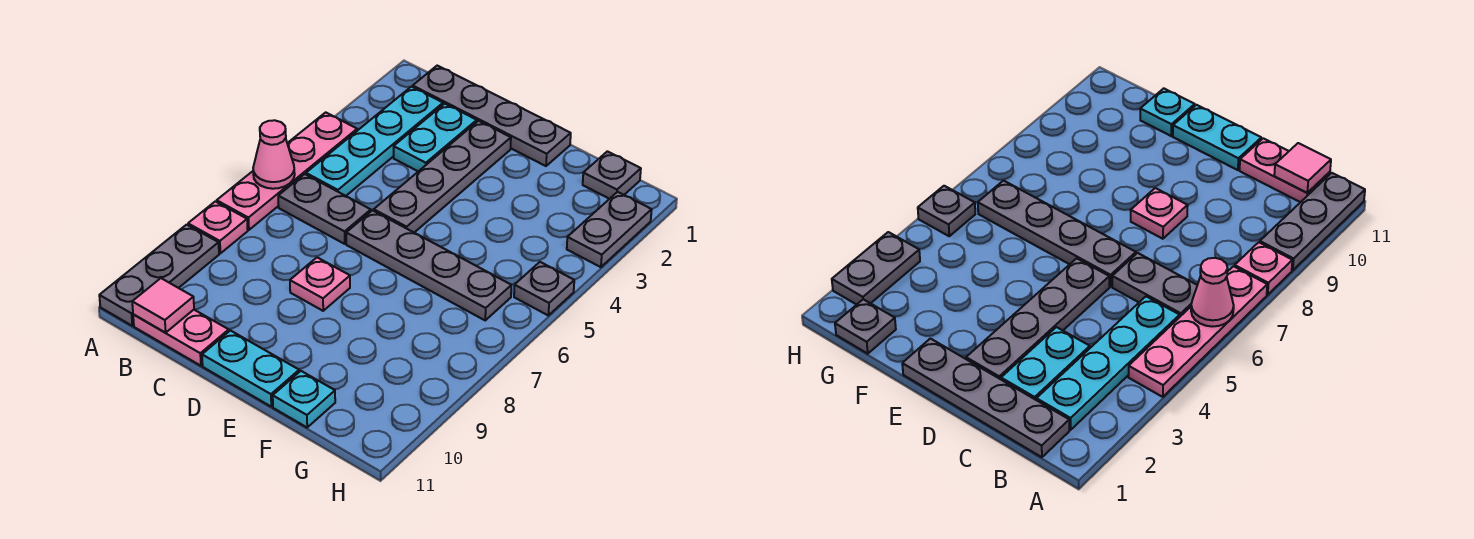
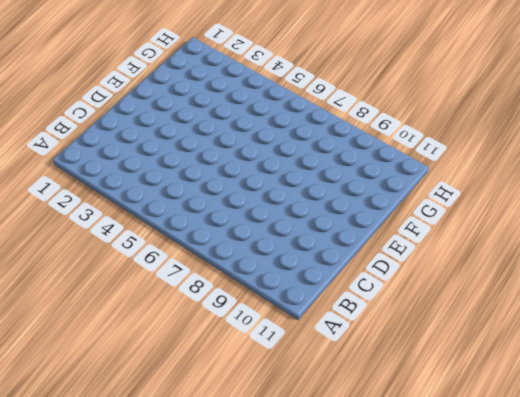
none -> pink 1x4 plate [217,112,357,230]
none -> pink 1x1 plate [188,201,248,253]
none -> grey 1x3 plate [99,225,219,326]

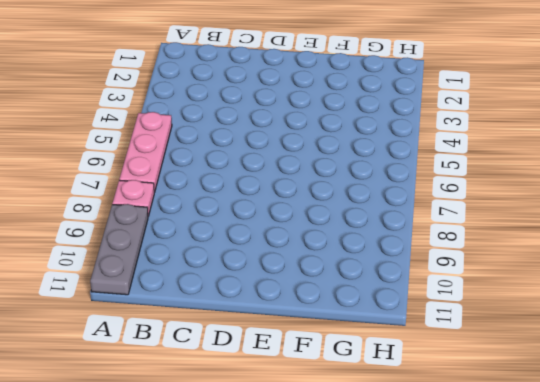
pink 1x3 plate [119,112,172,192] -> pink 1x4 plate [217,112,357,230]
none -> grey 1x4 plate [413,66,571,166]
none -> cyan 1x4 plate [306,87,443,196]
none -> grey 1x2 plate [278,174,371,244]

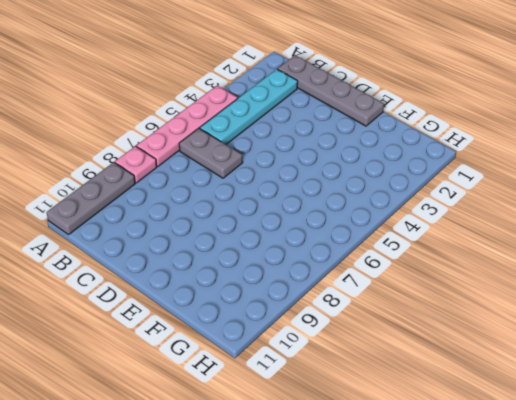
none -> pink 1x2 plate [133,310,229,366]
none -> cyan 1x2 plate [394,104,477,171]
none -> grey 1x4 plate [374,121,511,232]

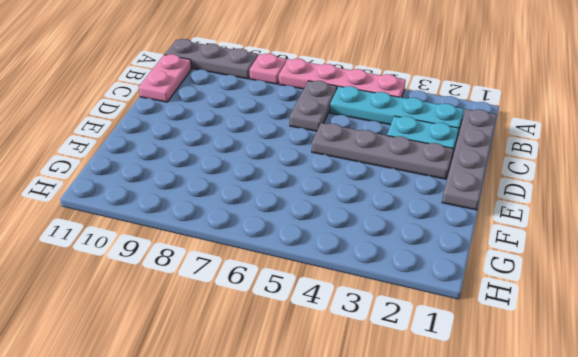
none -> grey 1x4 plate [346,211,511,320]
none -> pink 1x1 plate [290,258,350,311]
none -> cyan 1x2 plate [202,331,299,407]

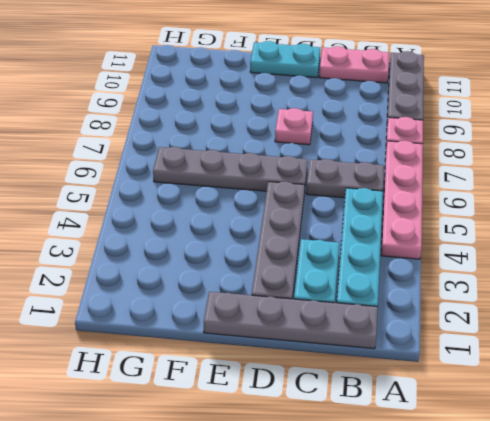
none -> cyan 1x1 plate [273,371,335,427]
none -> grey 1x1 plate [583,151,641,199]
none -> grey 1x2 plate [567,192,652,267]

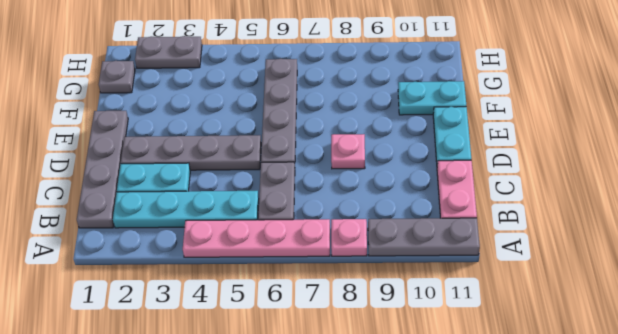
cyan 1x2 plate [398,81,466,115] -> cyan 1x1 plate [273,371,335,427]
none -> grey 1x1 plate [514,262,574,315]
none -> pink 1x1 cone [253,120,295,189]
none -> pink 1x1 tile [132,278,194,333]

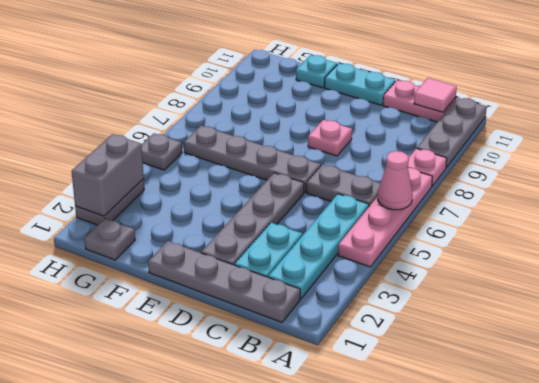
grey 1x2 brick [72,134,144,216] -> none

